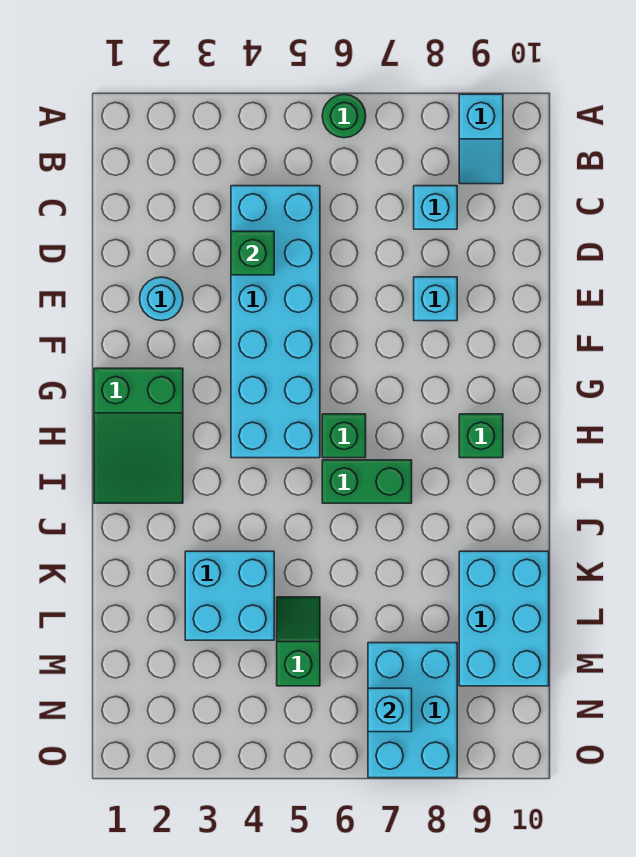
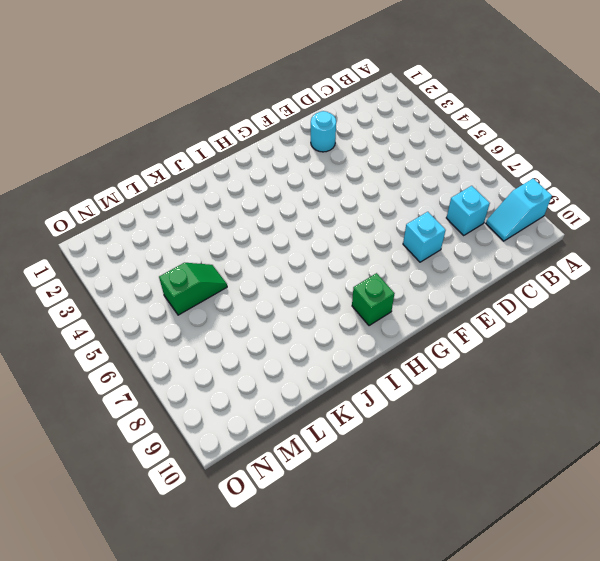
none -> green 1x1 round brick [322,94,366,138]
none -> cyan 2x6 brick [231,186,320,458]
none -> green 2x3 slope [94,368,183,503]

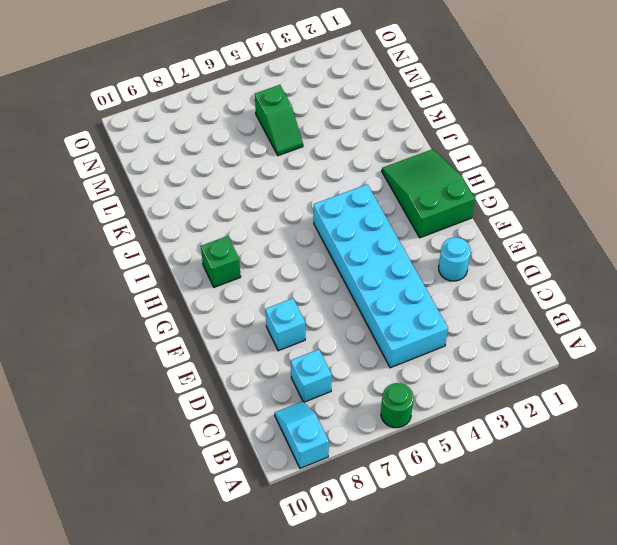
none -> green 1x1 brick [322,414,366,458]
none -> green 1x2 brick [322,460,412,503]
none -> cyan 2x2 brick [185,551,274,640]

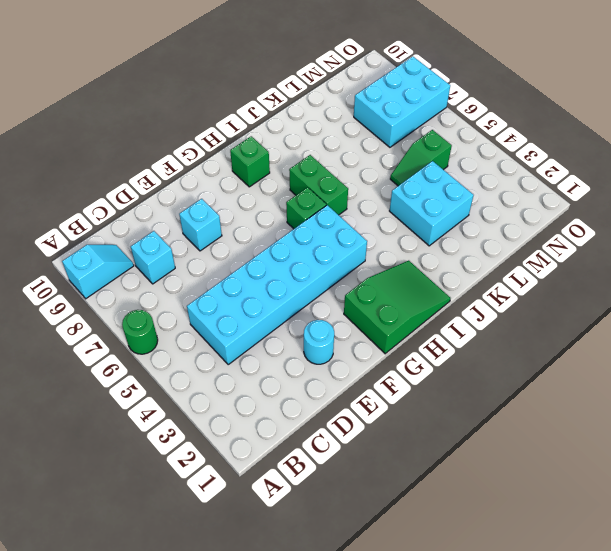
none -> cyan 2x3 brick [459,551,549,686]
none -> green 1x1 brick [231,231,274,275]
none -> cyan 1x1 brick [368,688,412,732]

